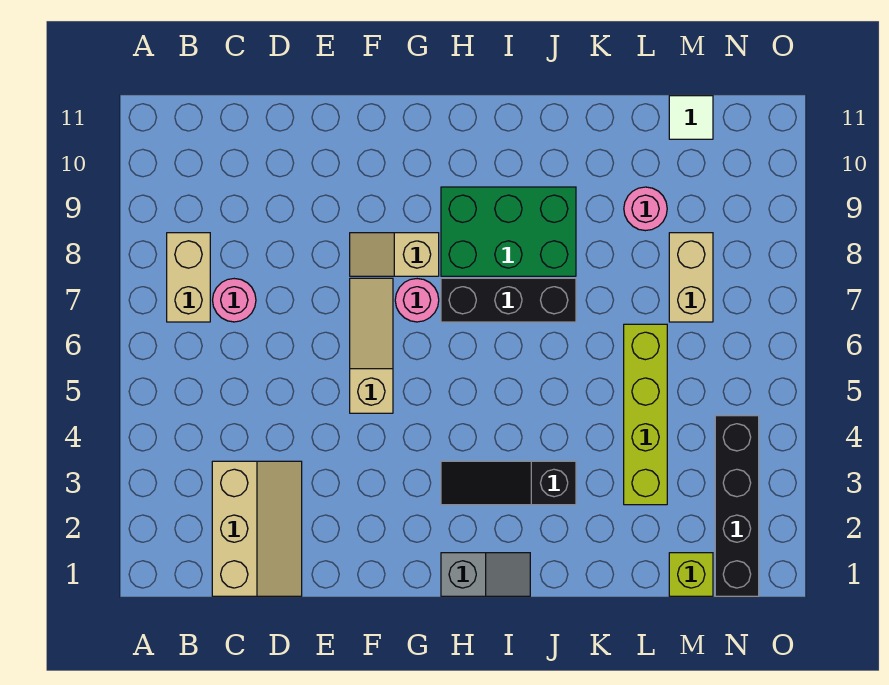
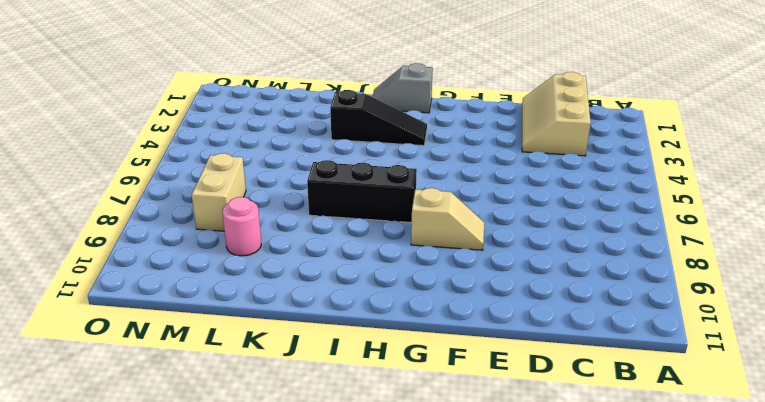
none -> tan 1x2 brick [167,233,210,322]
none -> pink 1x1 round brick [213,279,256,322]
none -> tan 1x3 slope [350,278,393,413]

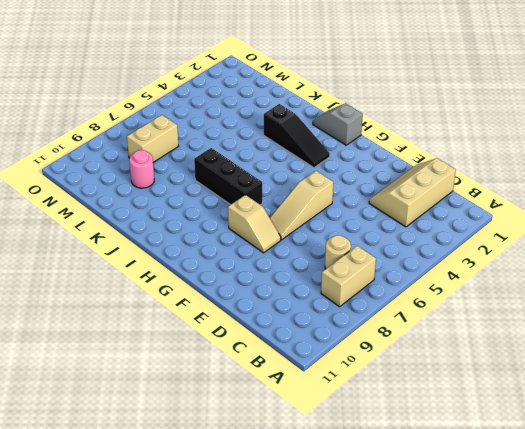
tan 1x1 round brick [325,235,351,269] -> pink 1x1 round brick [213,279,256,322]
none -> pink 1x1 round brick [395,279,439,322]
none -> green 2x3 brick [441,187,576,276]
none -> lime 1x4 brick [624,324,667,505]

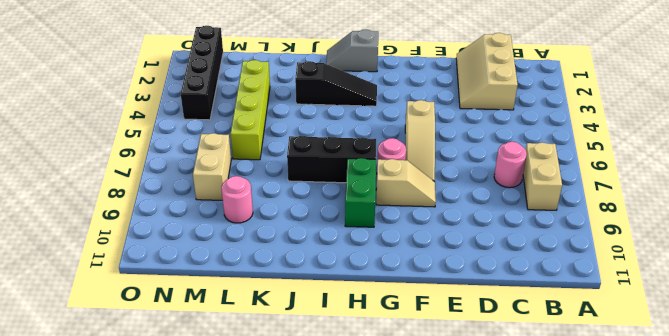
green 1x2 brick [345,158,376,227] -> green 2x3 brick [441,187,576,276]
none -> lime 1x1 brick [669,553,713,596]
none -> white 1x1 tile [669,96,713,139]

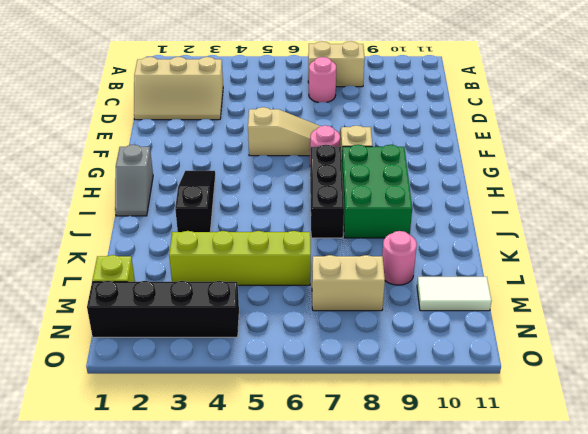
white 1x2 tile [417,277,491,311] -> white 1x1 tile [669,96,713,139]

